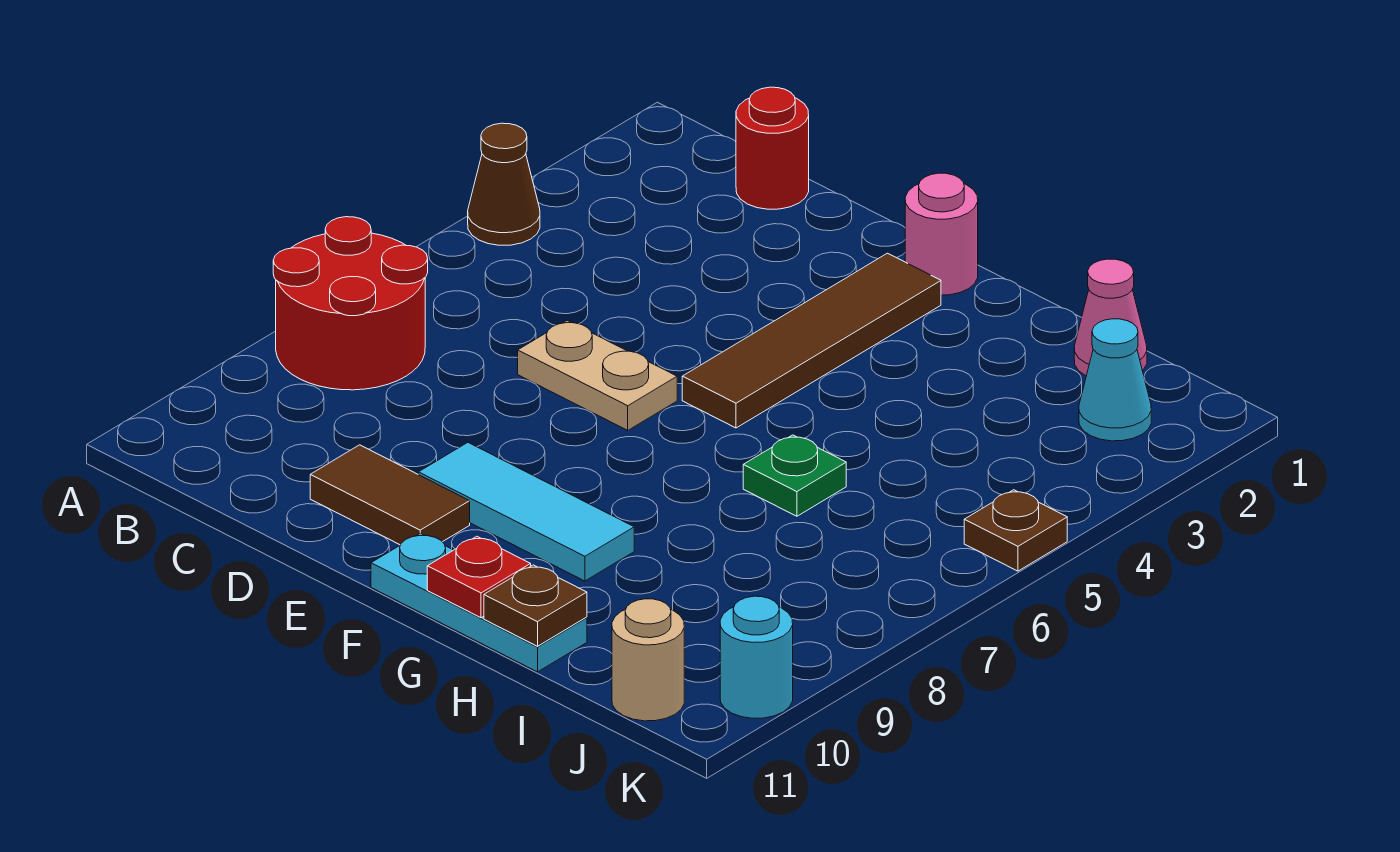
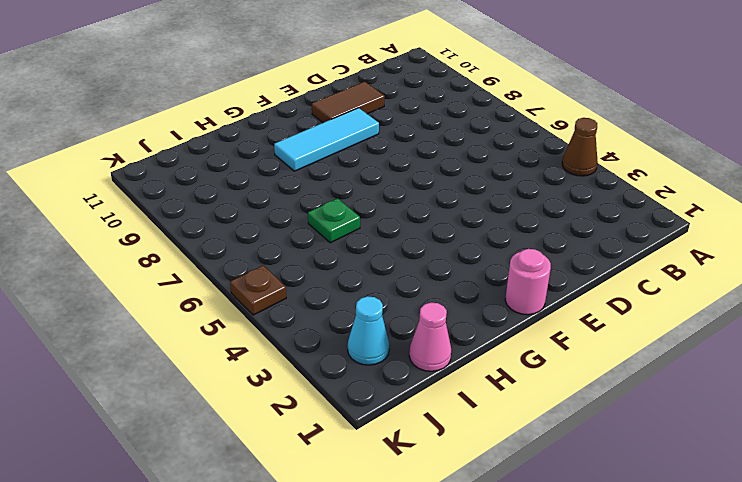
none -> red 2x2 round brick [273,217,428,390]
none -> red 1x1 round brick [736,87,809,209]
none -> tan 1x2 plate [518,321,677,430]

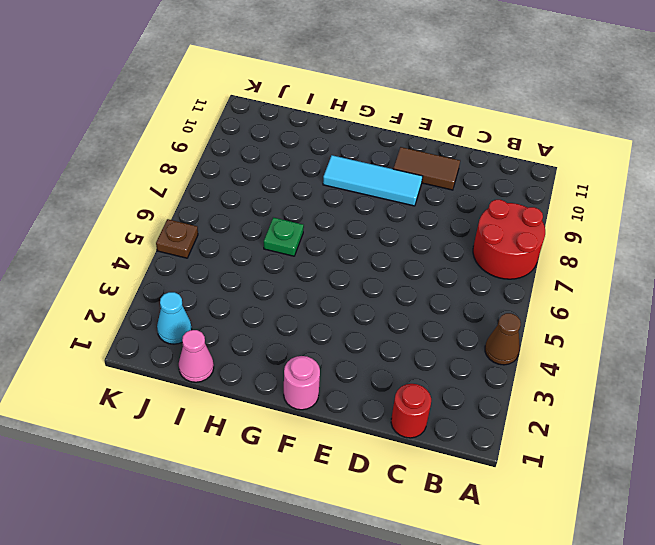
none -> tan 1x2 plate [518,321,677,430]
none -> brown 1x4 tile [682,253,941,428]
none -> cyan 1x3 plate [371,533,587,672]

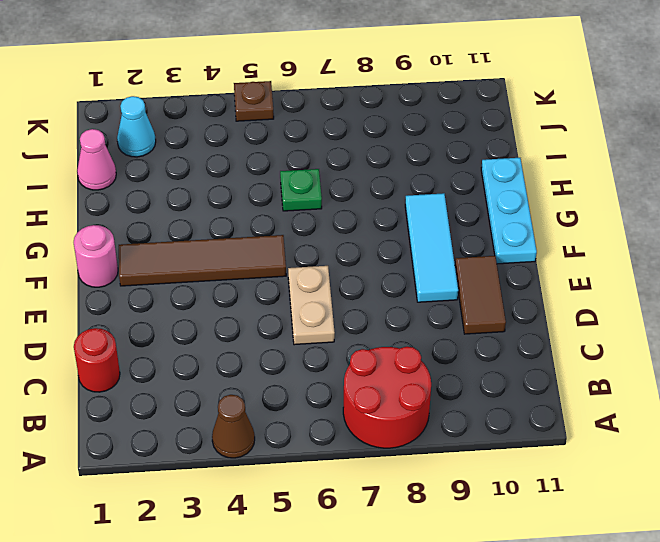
none -> tan 1x1 round brick [612,599,684,721]
none -> cyan 1x1 round brick [720,596,793,718]
none -> red 1x1 plate [427,536,531,618]

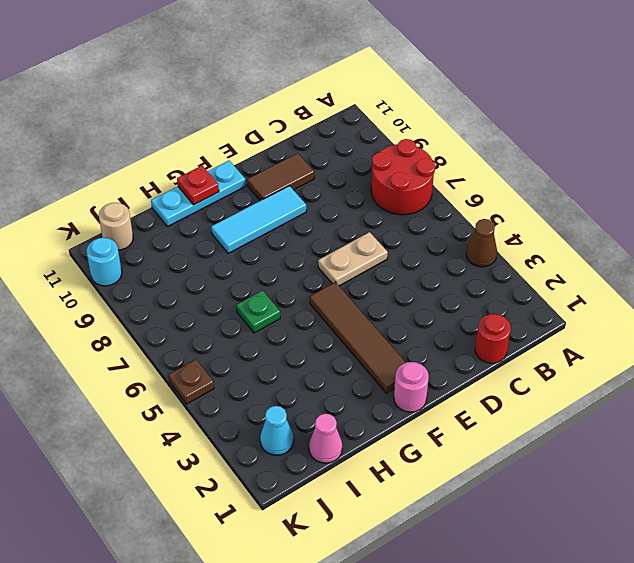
none -> brown 1x1 plate [484,565,587,646]

